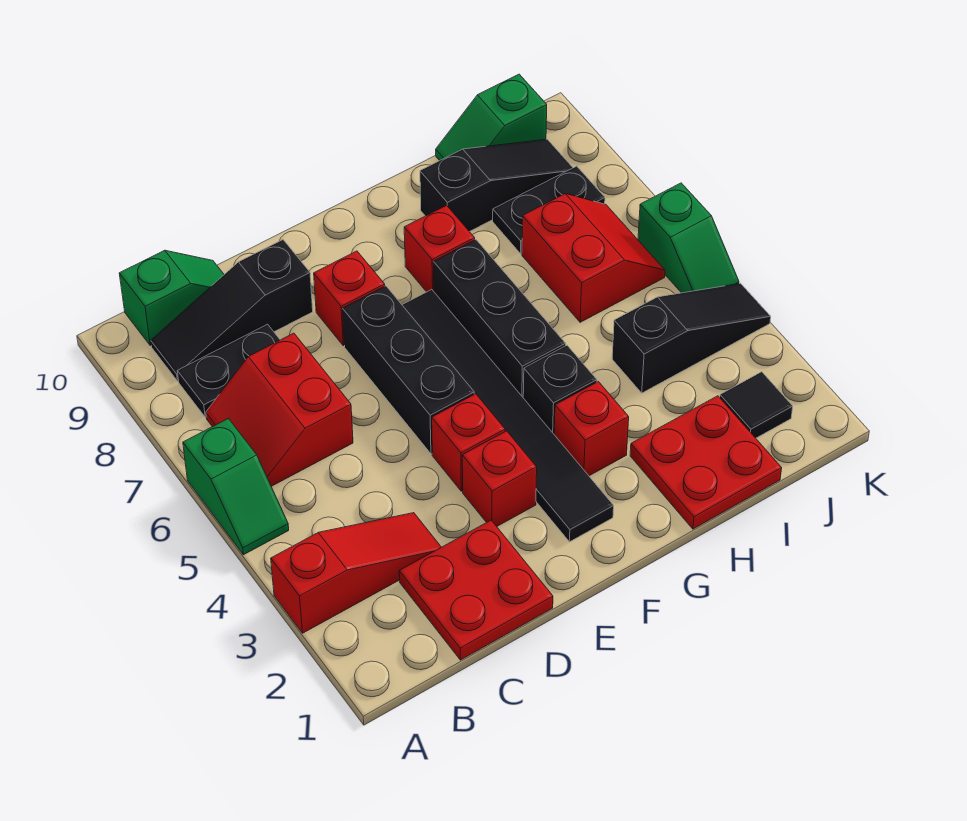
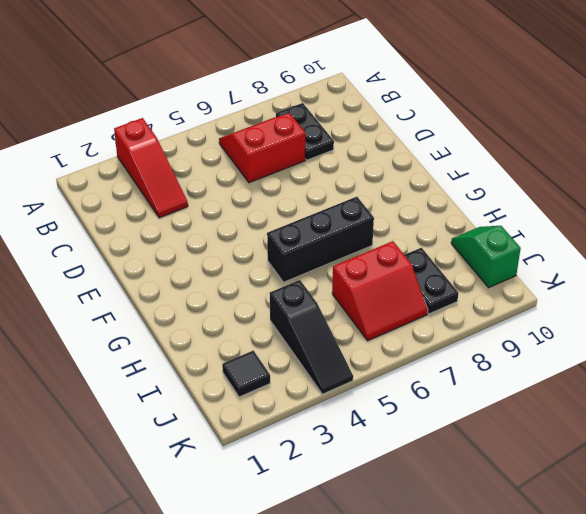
none -> green 1x2 slope [183,419,289,555]
none -> black 1x3 slope [151,240,313,381]
none -> green 1x2 slope [119,250,224,346]

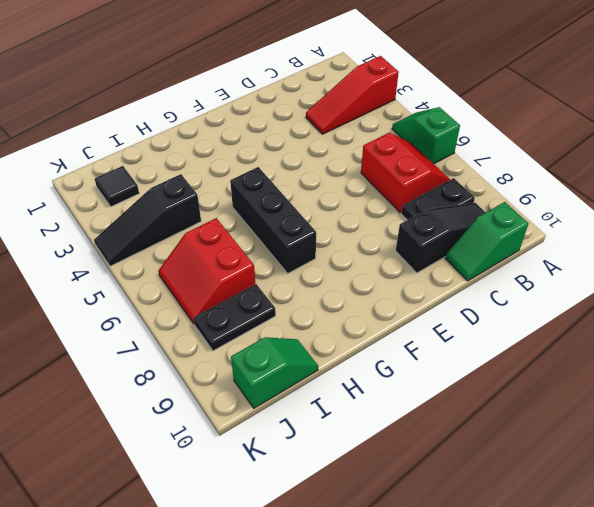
none -> red 2x2 plate [399,520,553,660]
none -> red 1x1 brick [462,431,537,526]
none -> red 1x1 brick [432,394,505,491]

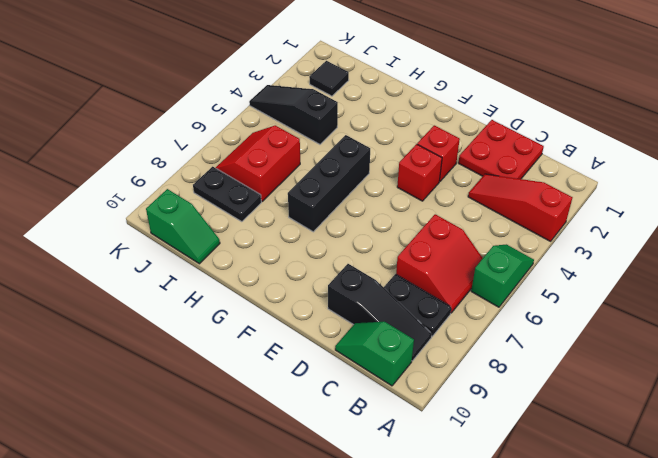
none -> black 1x3 brick [343,286,474,454]
none -> red 1x1 brick [314,251,385,346]
none -> black 1x6 tile [402,289,614,542]

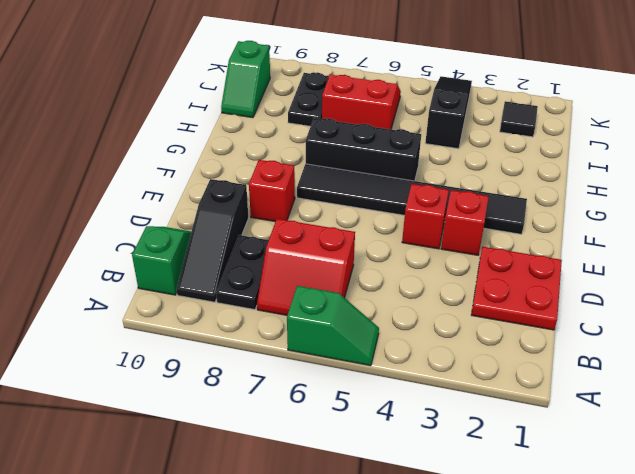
none -> red 1x3 slope [271,513,441,633]
none -> black 1x3 brick [343,286,474,454]
none -> red 1x1 brick [554,382,629,476]

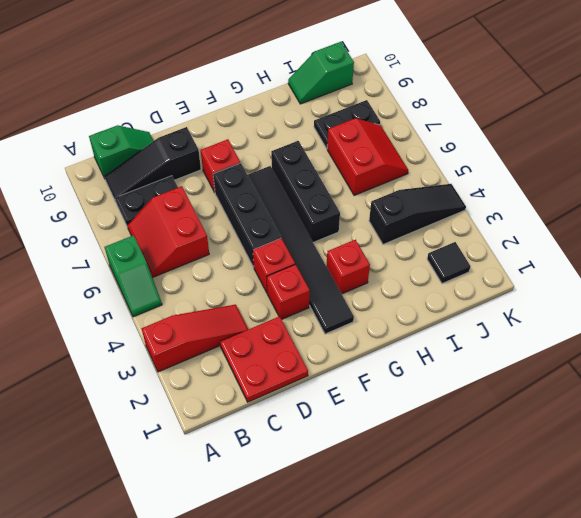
none -> black 1x1 brick [523,345,597,434]
none -> red 1x1 brick [404,205,475,292]
none -> red 2x2 plate [630,396,782,529]

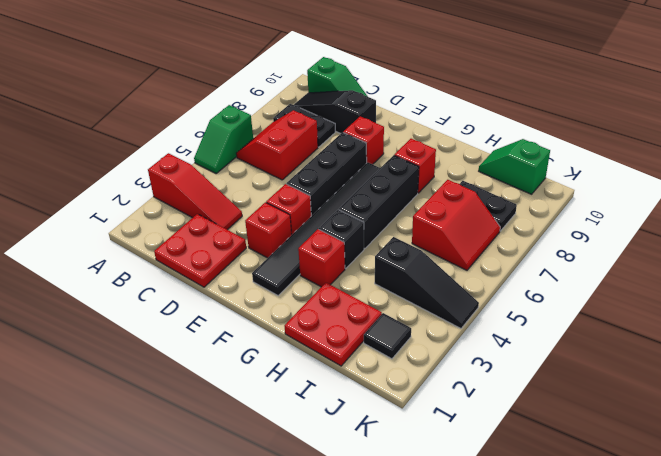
none -> black 1x3 slope [420,139,573,232]
none -> green 1x2 slope [638,183,739,293]

